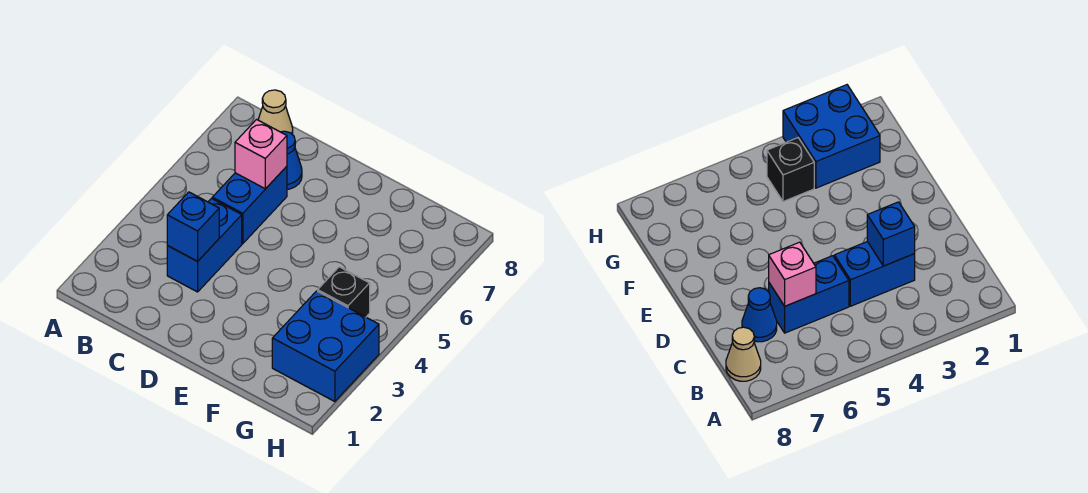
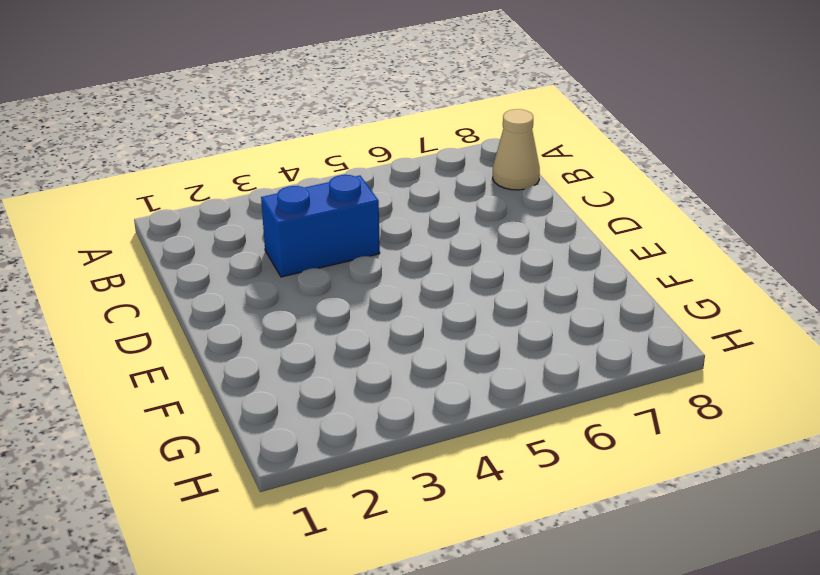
none -> blue 1x2 brick [212,166,287,244]
none -> blue 1x1 cone [281,131,302,189]

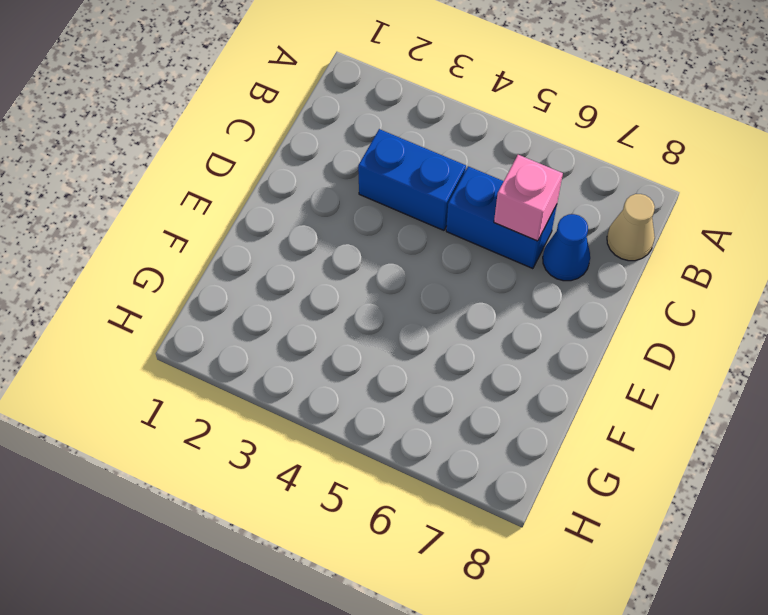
none -> blue 2x2 brick [272,291,379,402]
none -> black 1x1 brick [318,267,370,317]

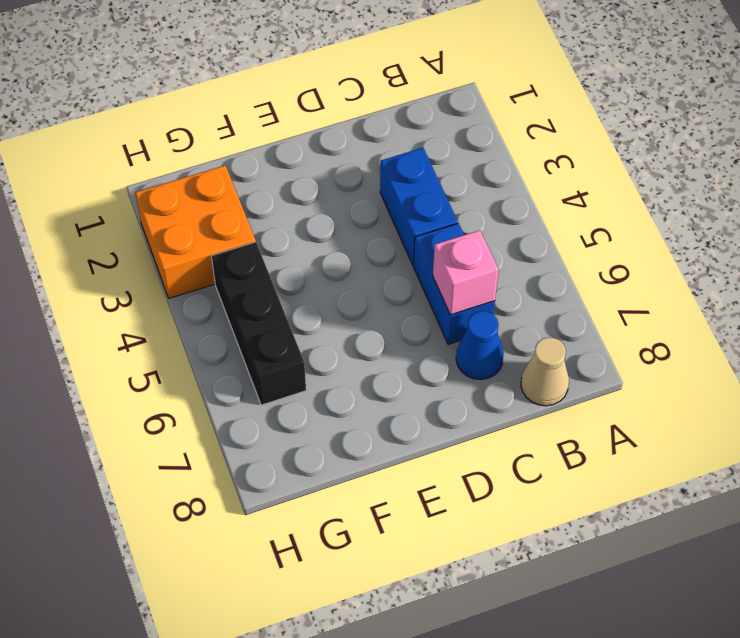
orange 2x2 brick [135,165,256,298] -> blue 2x2 brick [272,291,379,402]
black 1x3 brick [212,242,306,405] -> black 1x1 brick [318,267,370,317]
none -> blue 1x1 brick [167,192,219,261]

